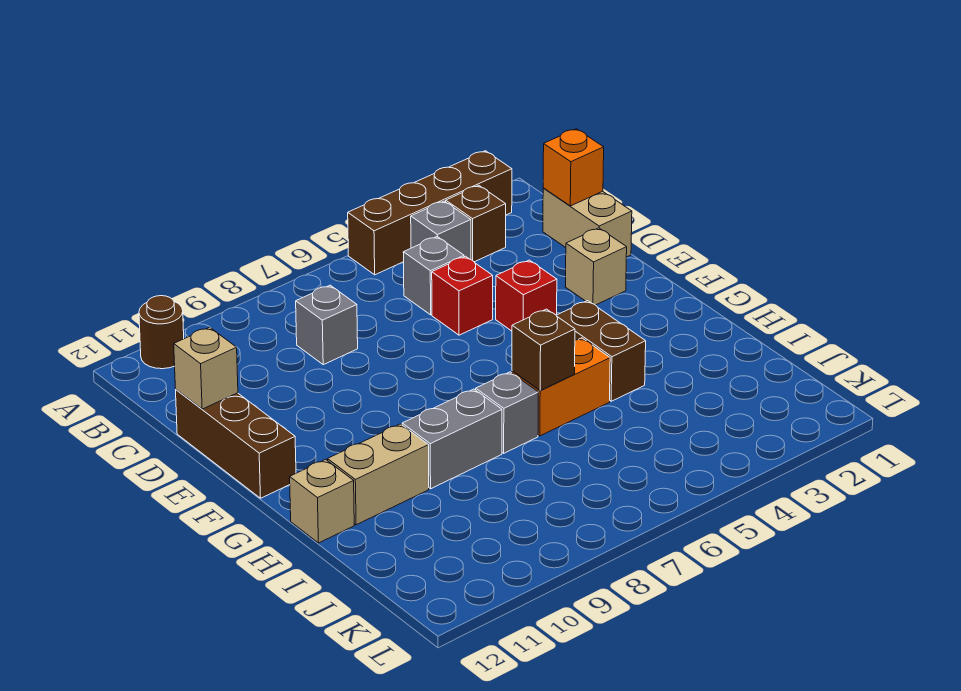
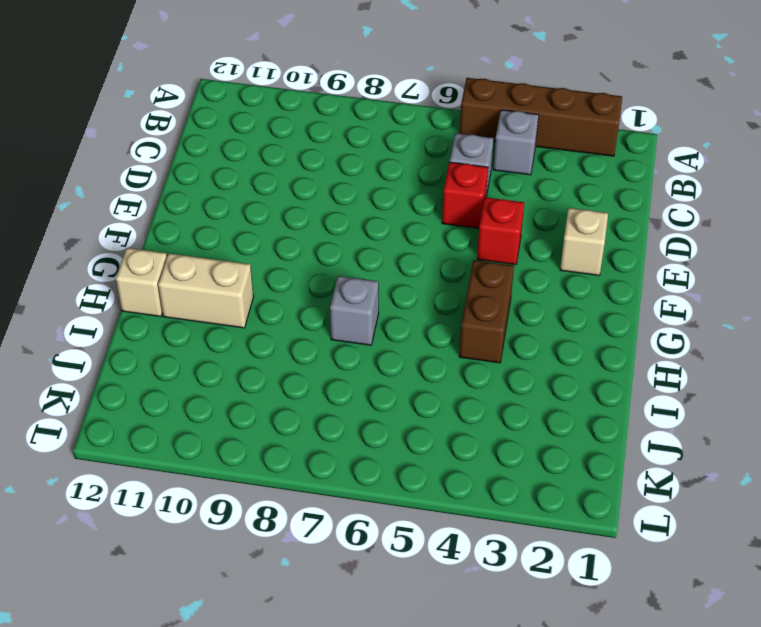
none -> brown 1x1 round brick [139,296,184,369]
none -> brown 1x1 brick [446,185,506,262]
none -> tan 1x2 brick [543,188,632,257]

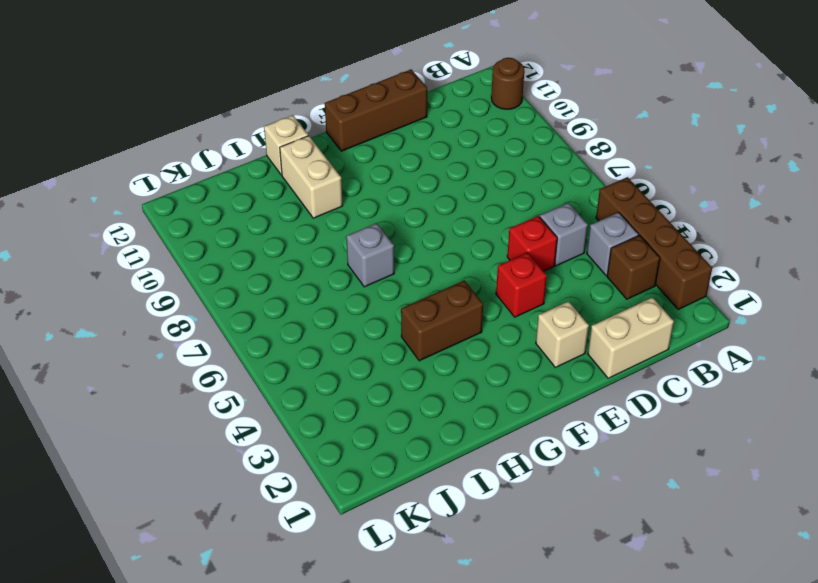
none -> grey 1x1 brick [296,285,358,365]
none -> orange 1x2 brick [512,338,610,436]
none -> grey 1x2 brick [402,389,502,489]

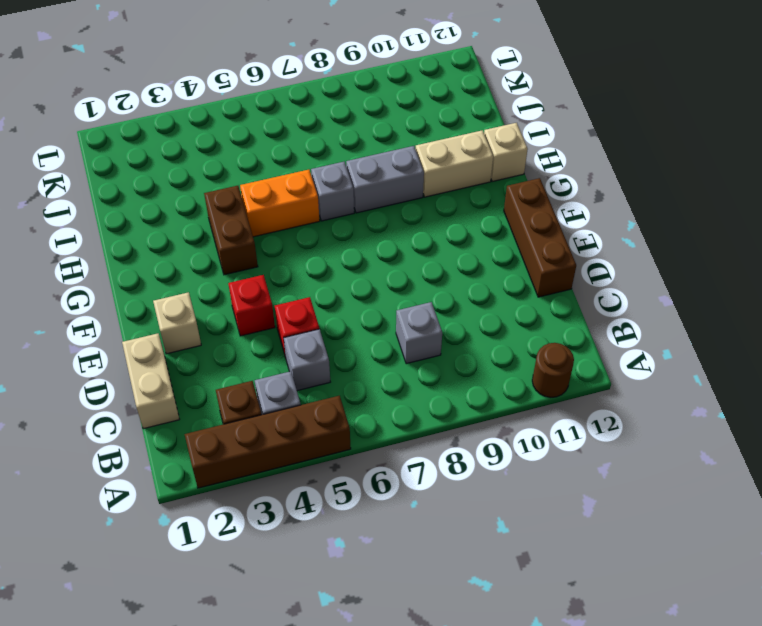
none -> orange 1x1 brick [543,129,604,206]
none -> tan 1x1 brick [174,327,238,409]
none -> brown 1x1 brick [512,309,575,390]

